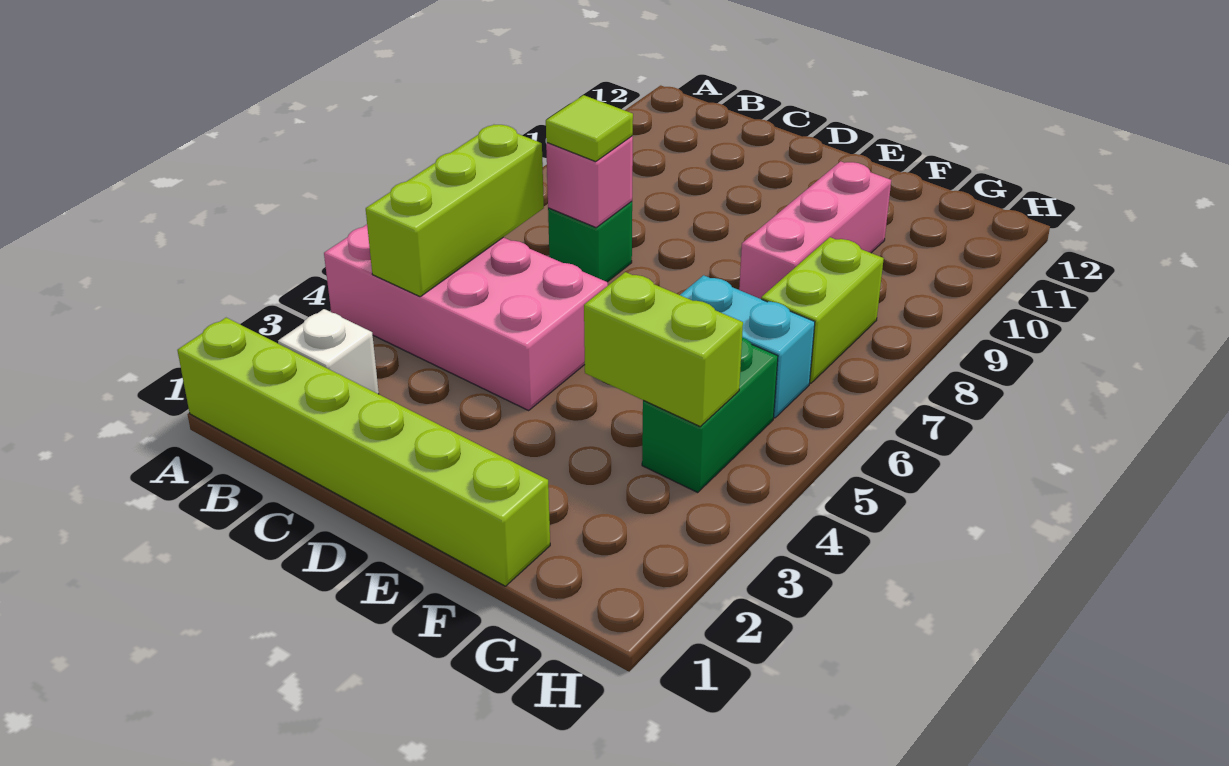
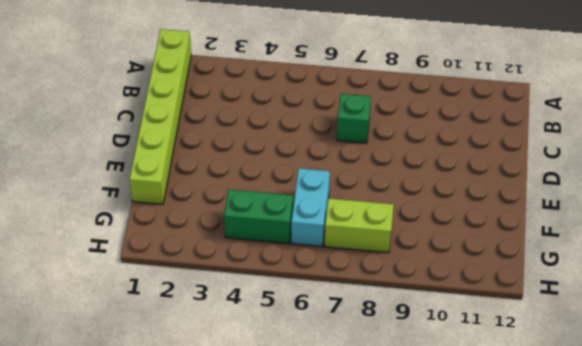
none -> pink 2x4 brick [324,225,608,410]
none -> white 1x1 brick [278,309,379,394]
none -> pink 1x3 brick [739,161,891,299]

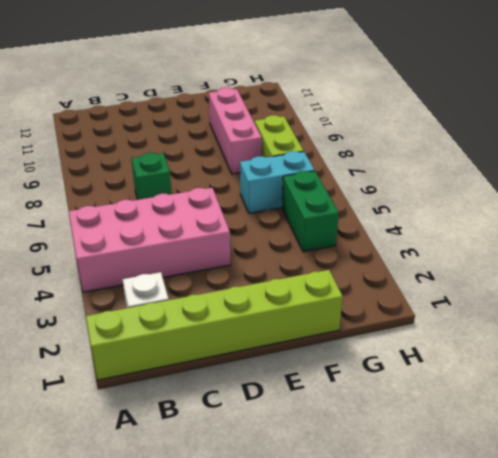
none -> lime 1x3 brick [366,125,544,297]
none -> pink 1x1 brick [546,136,633,227]
none -> lime 1x2 brick [584,272,743,426]

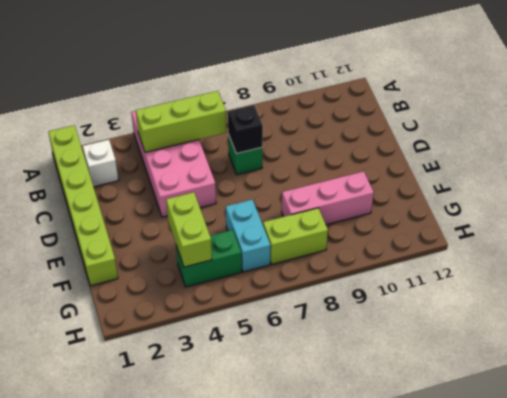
black 1x1 brick [228,105,263,154] -> pink 1x1 brick [546,136,633,227]
none -> lime 1x1 tile [546,95,633,162]

